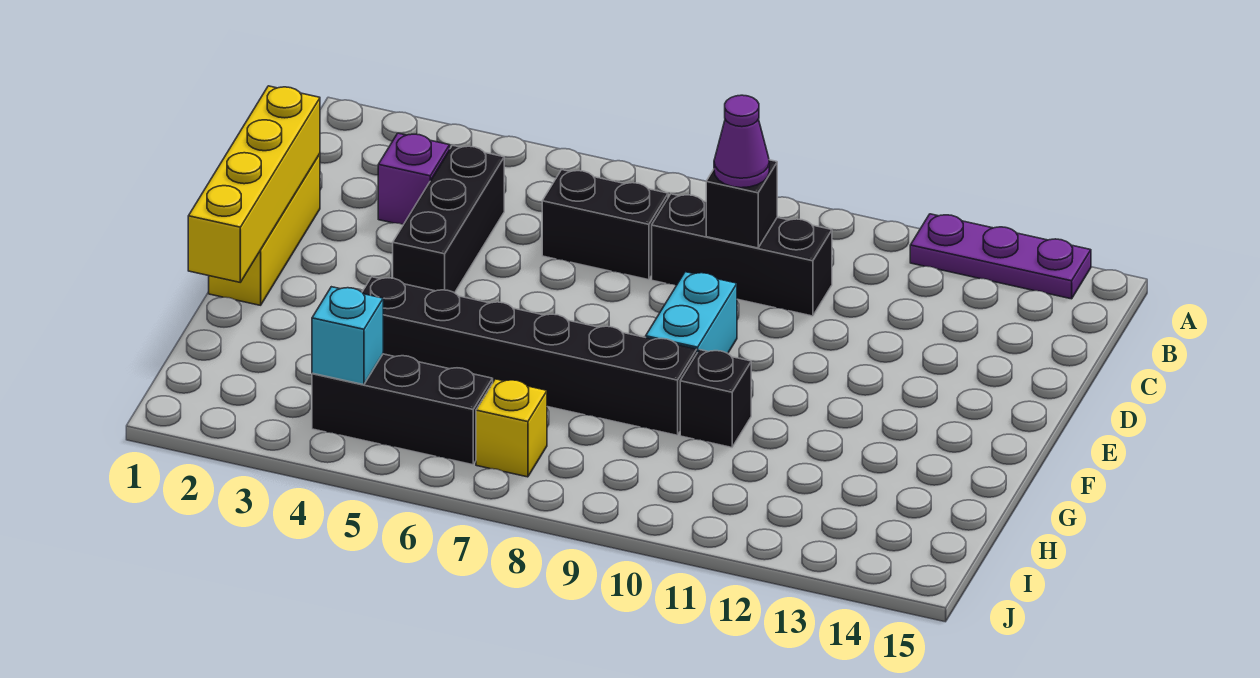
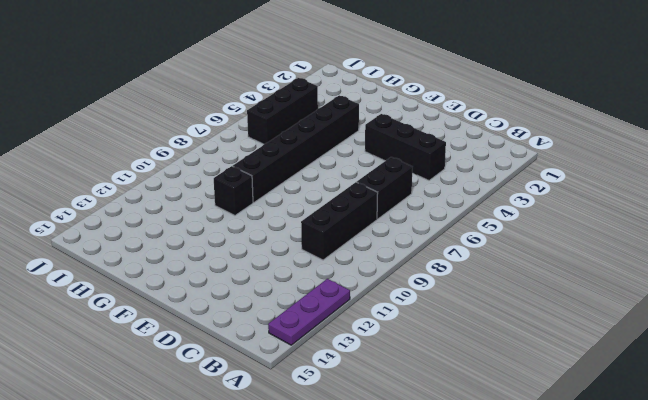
none -> purple 1x1 brick [378,133,450,225]
none -> yellow 1x3 brick [209,154,320,305]
none -> cyan 1x2 brick [646,272,737,353]

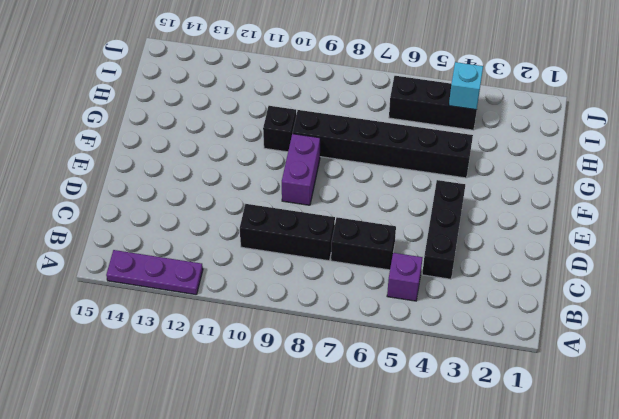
purple 1x1 brick [387,253,423,301] -> purple 1x1 brick moved to [378,133,450,225]
purple 1x2 brick [282,134,320,205] -> cyan 1x2 brick [646,272,737,353]
none -> yellow 1x3 brick [209,154,320,305]
none -> yellow 1x1 brick [476,379,547,477]
none -> black 1x1 brick [706,160,778,248]

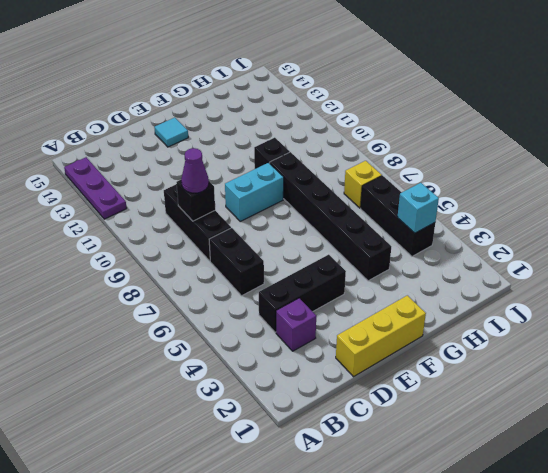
cyan 1x1 tile [154,118,188,147] -> none
none -> yellow 1x4 brick [188,86,320,282]

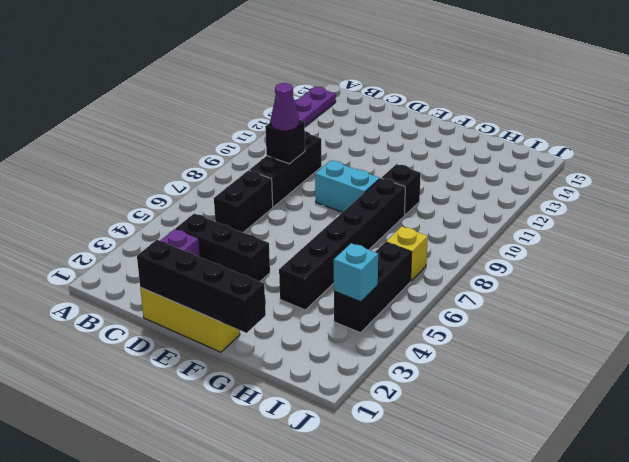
black 1x4 brick [137,240,266,333] -> yellow 1x4 brick [188,86,320,282]

